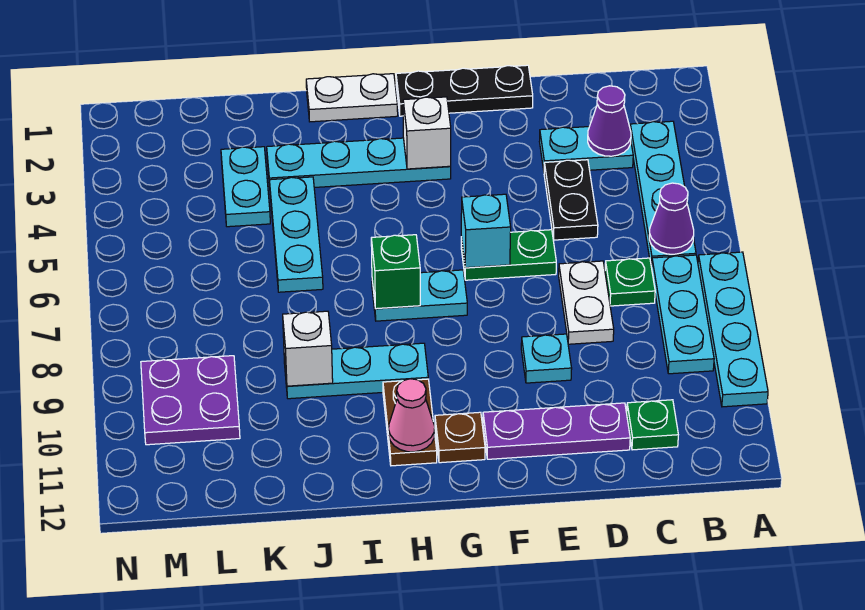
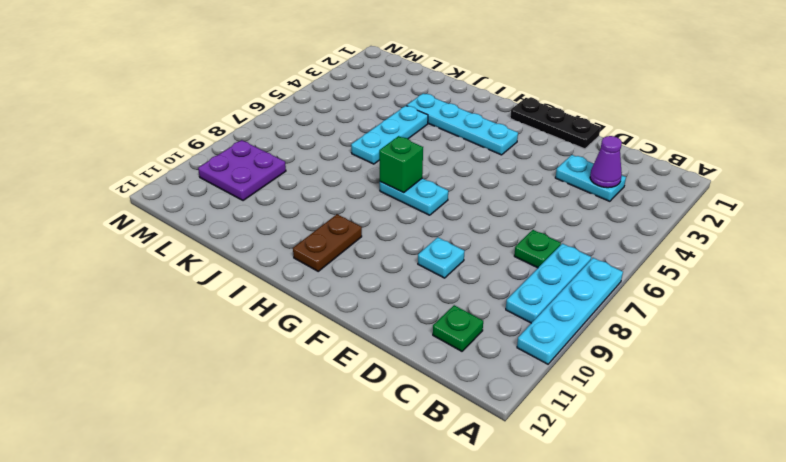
none -> cyan 1x4 plate [630,121,696,267]
none -> black 1x2 plate [544,160,598,240]
none -> white 1x2 plate [559,261,614,344]

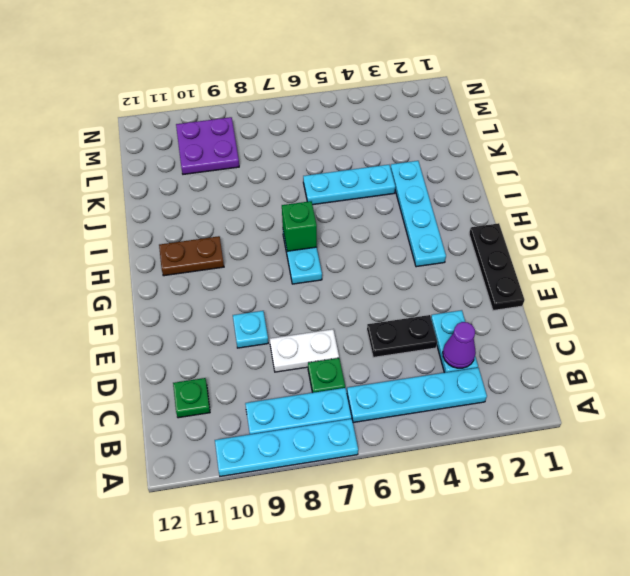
none -> purple 1x3 plate [483,403,630,459]
none -> green 1x2 plate [461,230,556,280]
none -> brown 1x1 plate [435,412,485,463]

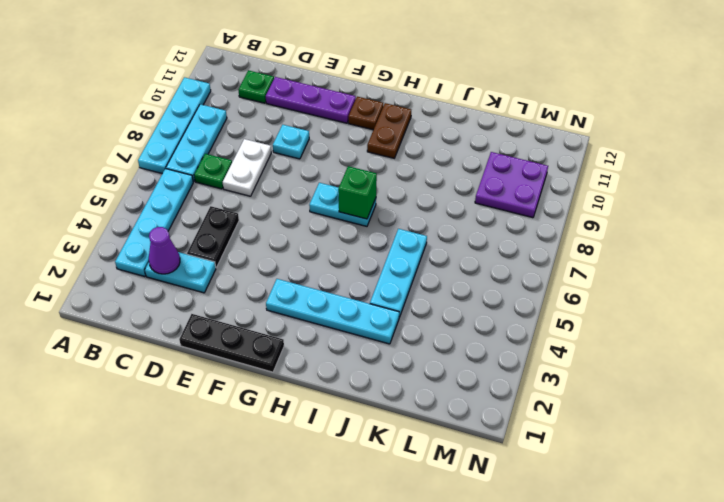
none -> green 1x2 plate [461,230,556,280]
none -> white 1x2 plate [306,74,398,122]
none -> cyan 1x3 plate [284,343,428,399]

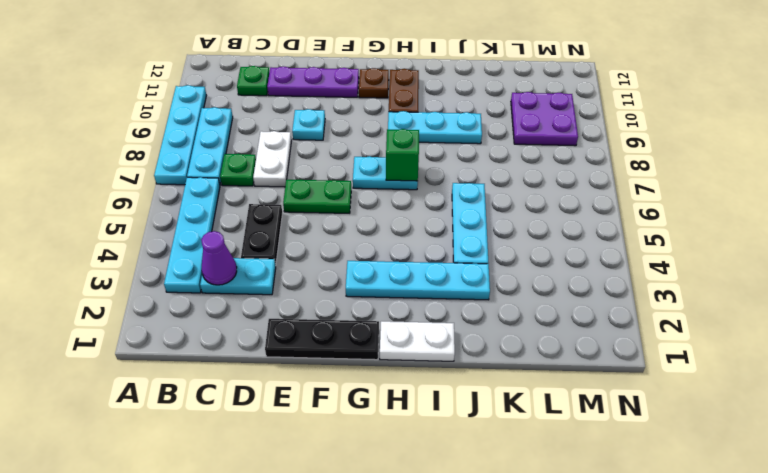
none -> cyan 1x2 plate [221,147,270,227]
none -> purple 1x1 cone [649,183,694,254]
none -> cyan 1x1 brick [461,194,511,268]

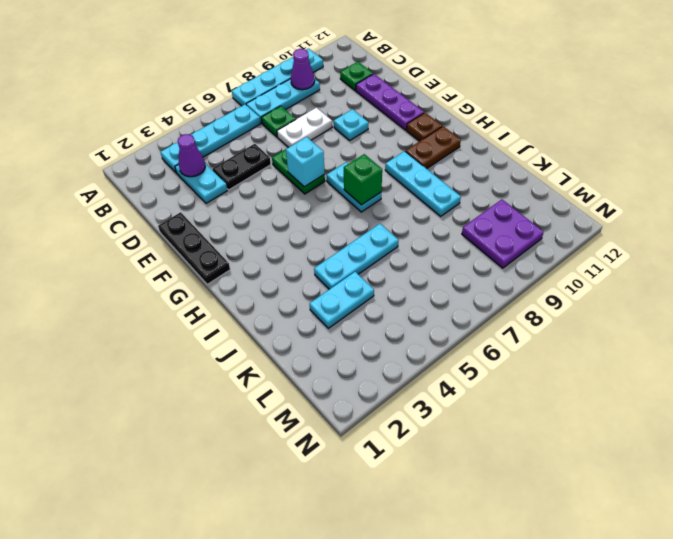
purple 1x1 cone [291,49,315,90] -> purple 1x1 cone moved to [649,183,694,254]
none -> cyan 1x4 plate [267,138,451,187]
none -> white 1x2 plate [306,74,398,122]
none -> white 1x1 brick [403,97,451,169]

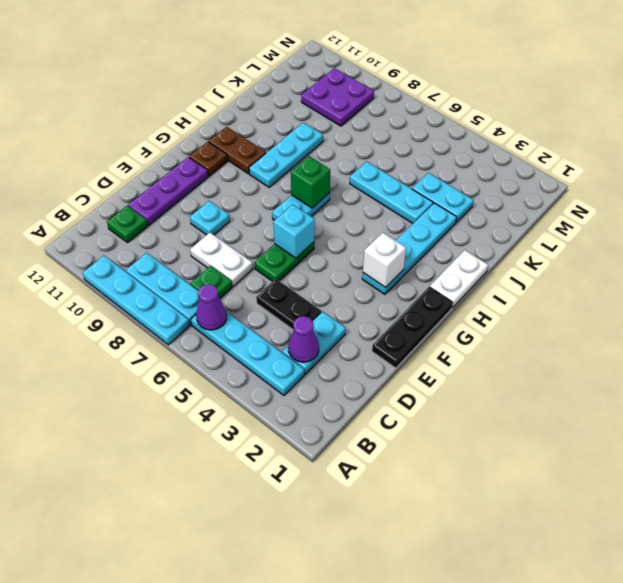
none -> pink 1x1 cone [389,379,435,452]
none -> white 1x1 brick [283,311,333,386]

